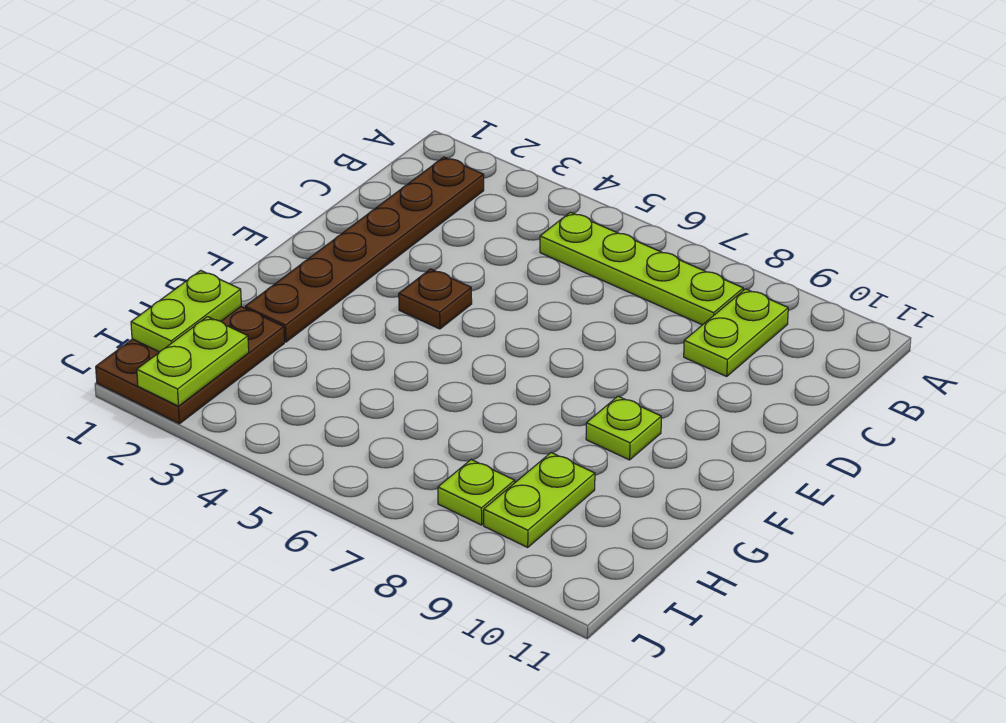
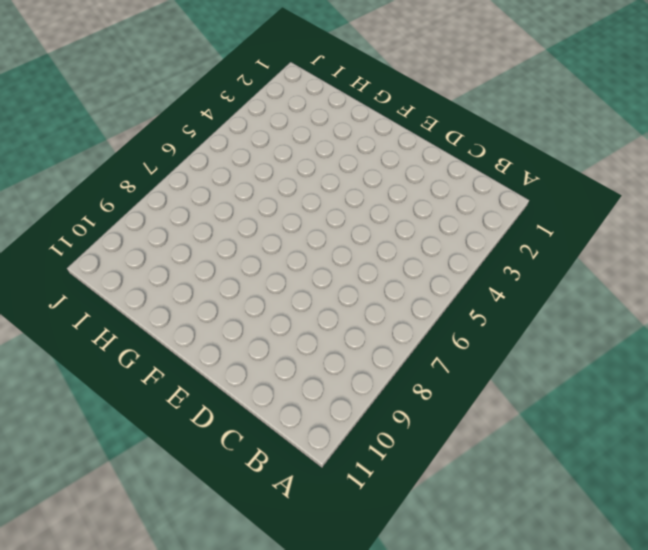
none -> brown 1x6 plate [245,157,484,342]
none -> lime 1x4 plate [540,212,743,325]

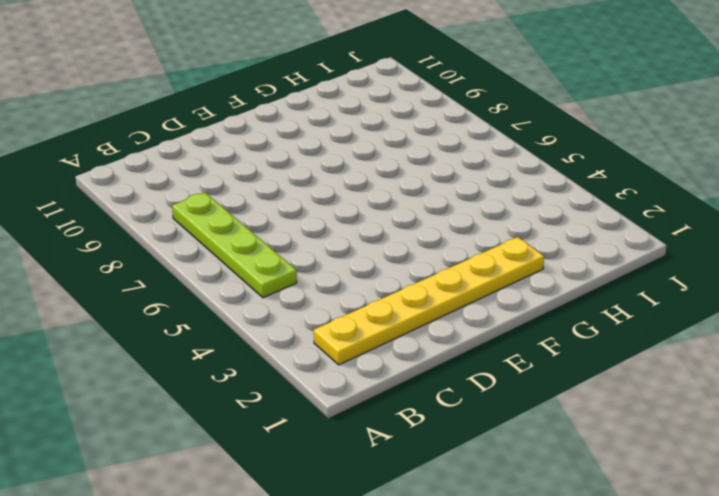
yellow 1x6 plate [314,237,544,365] -> brown 1x6 plate [245,157,484,342]
none -> lime 1x2 plate [684,289,788,376]
none -> brown 1x1 plate [399,269,472,329]

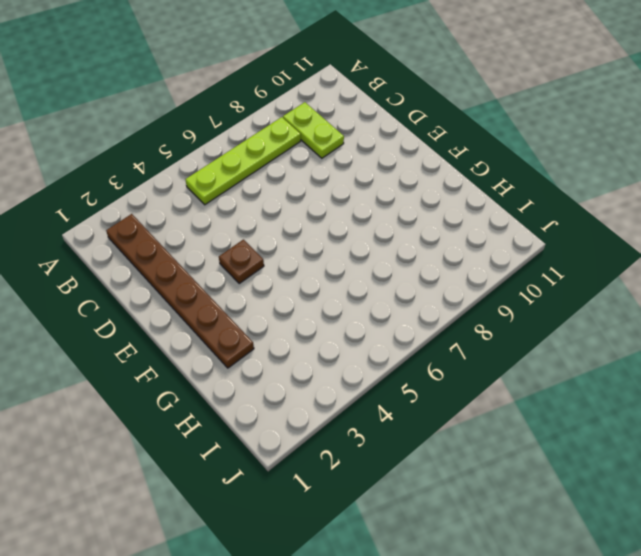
none -> lime 1x1 plate [586,396,661,460]
none -> brown 2x3 plate [96,307,284,424]

